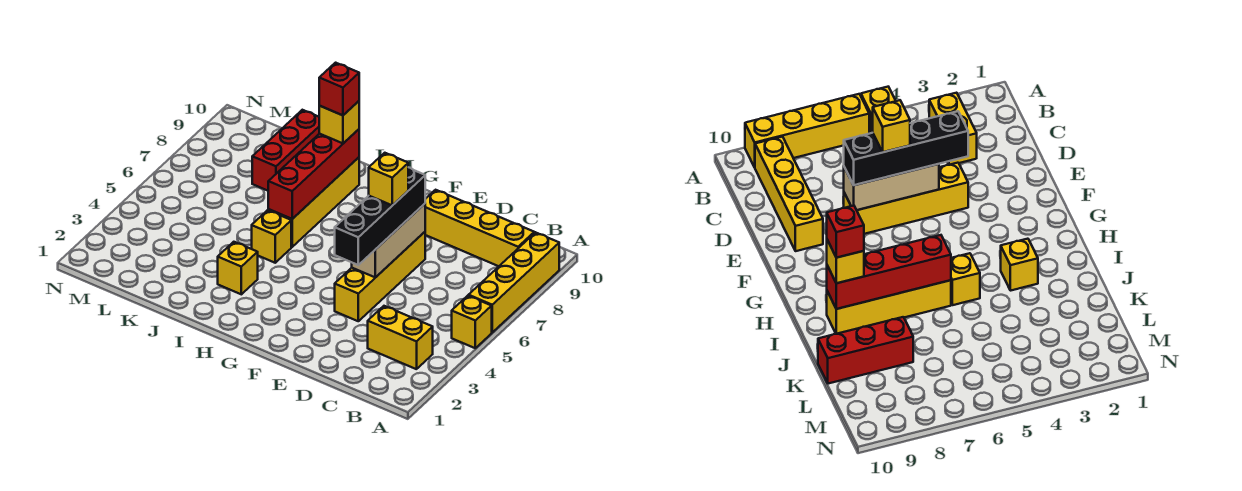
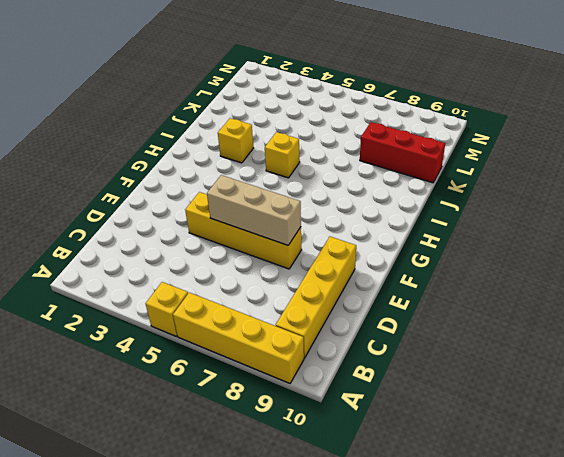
none -> yellow 1x2 brick [368,306,433,369]
none -> yellow 1x4 brick [268,157,359,247]
none -> red 1x4 brick [268,129,359,219]

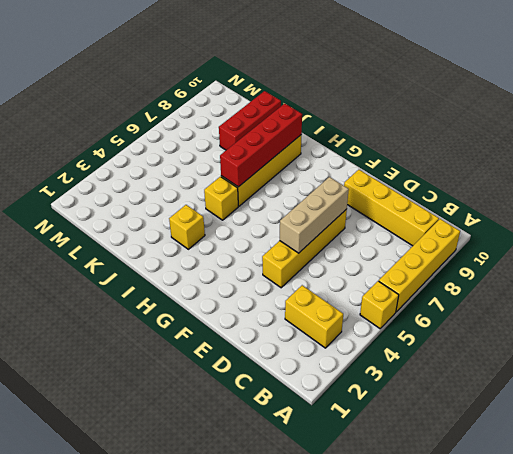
none -> black 1x4 brick [335,167,425,265]
none -> yellow 1x1 brick [319,101,359,143]
none -> yellow 1x1 brick [369,153,408,205]

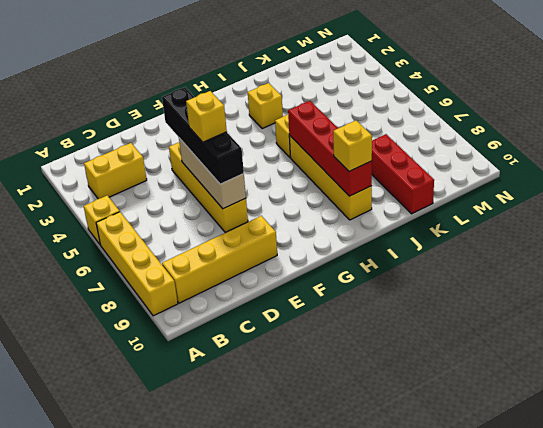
none -> red 1x1 brick [319,63,359,115]

